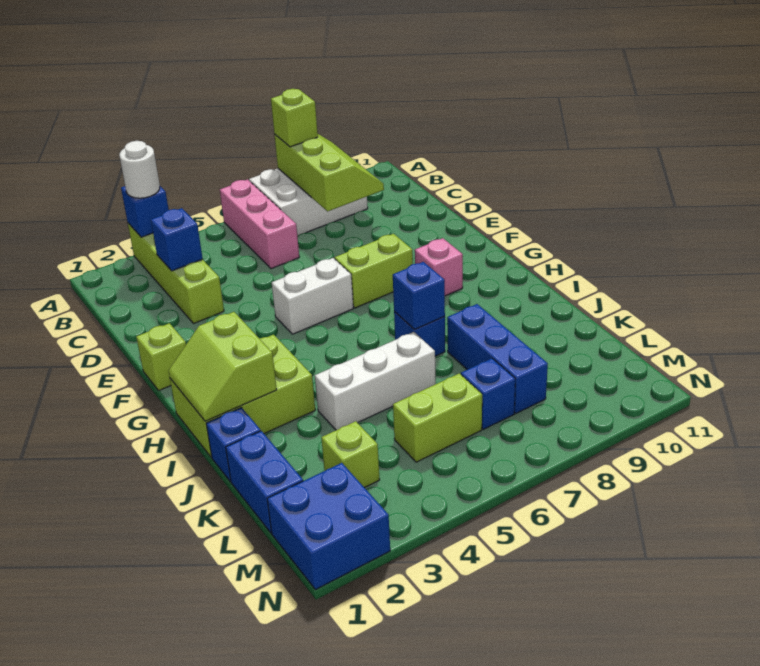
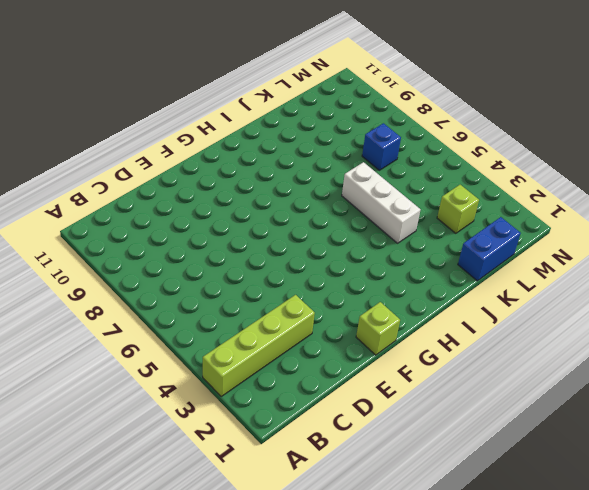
none -> pink 1x3 brick [220,179,299,269]
none -> white 2x3 brick [249,169,368,236]
none -> white 1x2 brick [272,258,353,334]

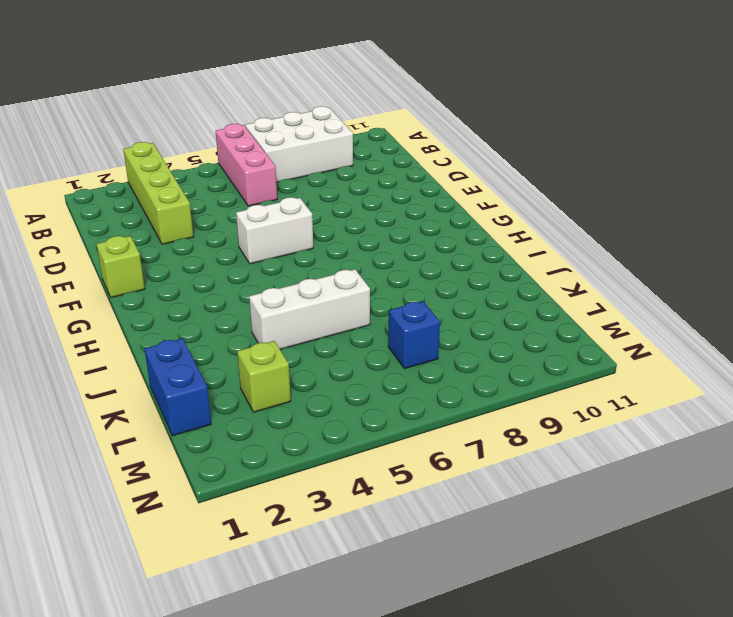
none -> lime 1x2 brick [335,234,413,308]
none -> pink 1x1 brick [415,238,463,296]
none -> lime 2x3 brick [170,335,315,457]

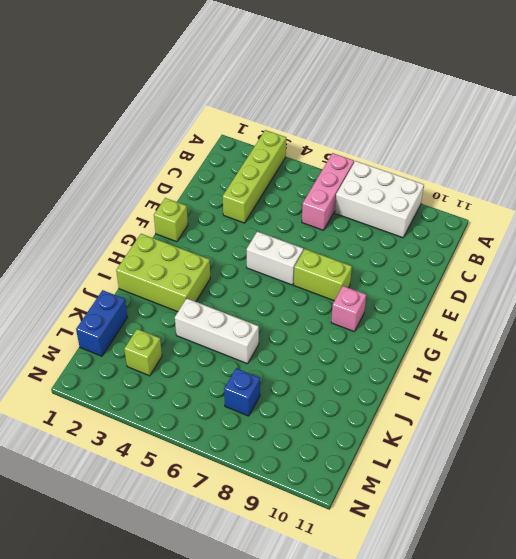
none -> blue 1x1 brick [394,312,445,356]
none -> blue 1x1 brick [206,408,261,482]
none -> blue 1x3 brick [447,304,548,413]

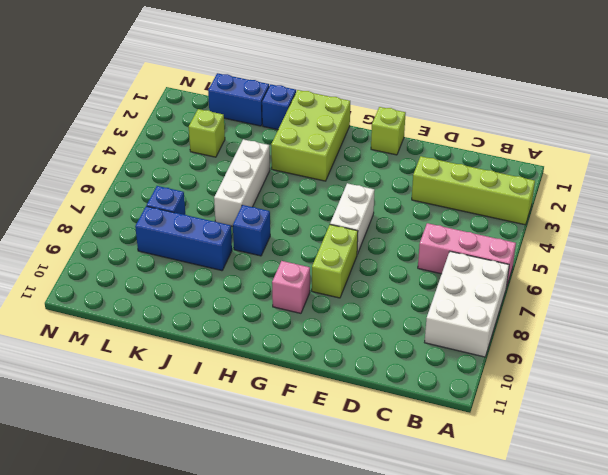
none -> lime 1x2 brick [393,373,482,462]
none -> blue 2x2 brick [267,463,390,590]
none -> blue 1x1 brick [121,186,169,237]

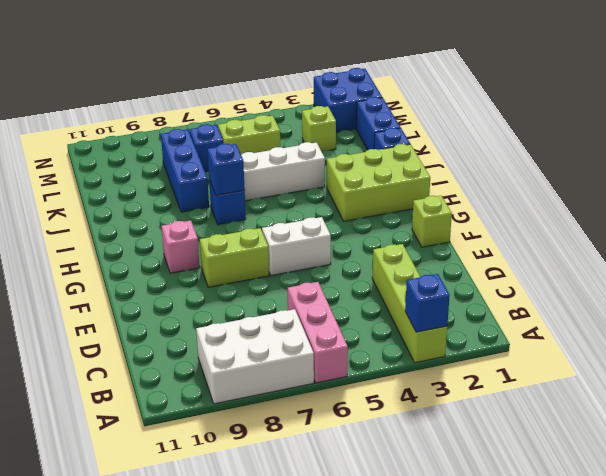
none -> lime 2x3 slope [274,134,384,211]
none -> blue 1x1 brick [151,208,203,271]
none -> lime 2x2 slope [169,312,277,421]

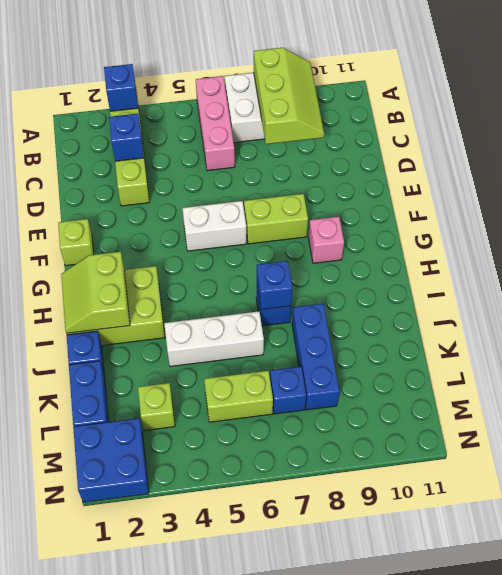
none -> white 1x1 round brick [119,141,160,198]
none -> lime 1x1 brick [271,89,318,147]

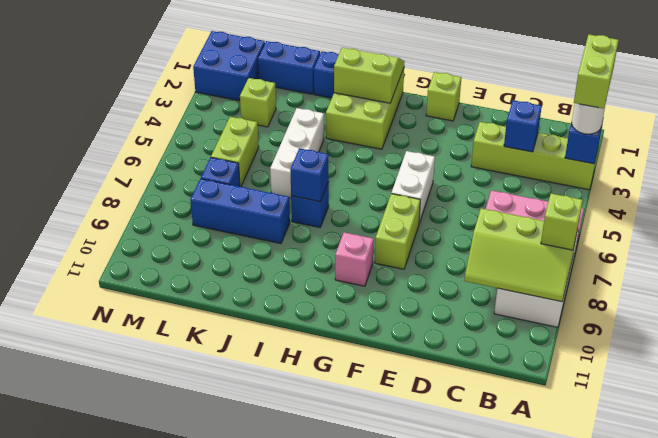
lime 1x2 brick [574,35,619,109] -> none

